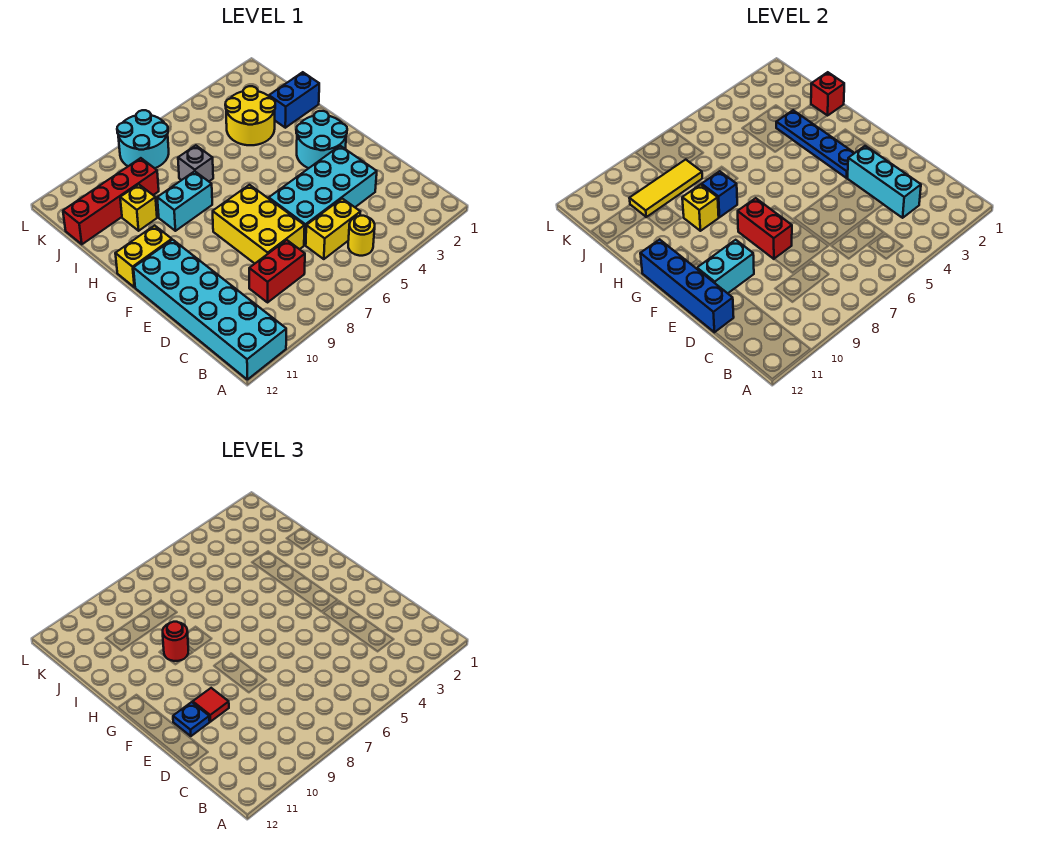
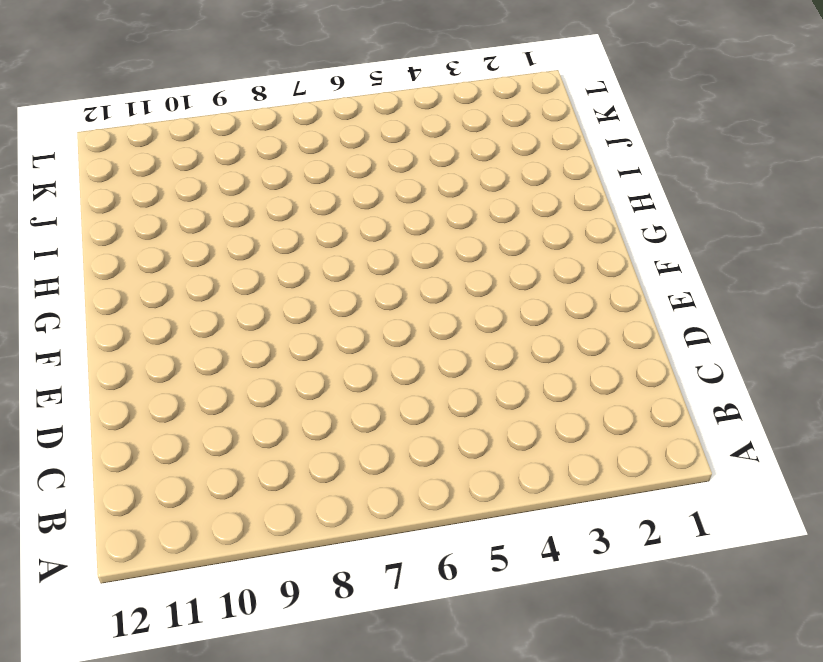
none -> cyan 2x6 brick [134,240,286,379]
none -> yellow 1x1 round brick [348,216,375,256]
none -> yellow 1x2 brick [306,199,360,259]

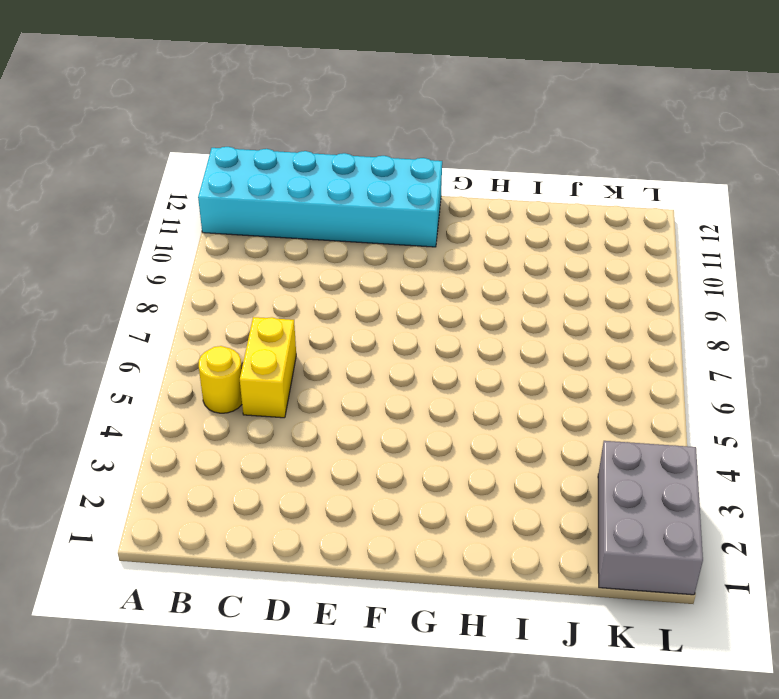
grey 2x3 brick [598,441,703,595] -> none
none -> red 1x2 brick [249,240,305,302]
none -> cyan 2x4 brick [269,146,377,245]
none -> yellow 2x3 brick [213,185,305,264]

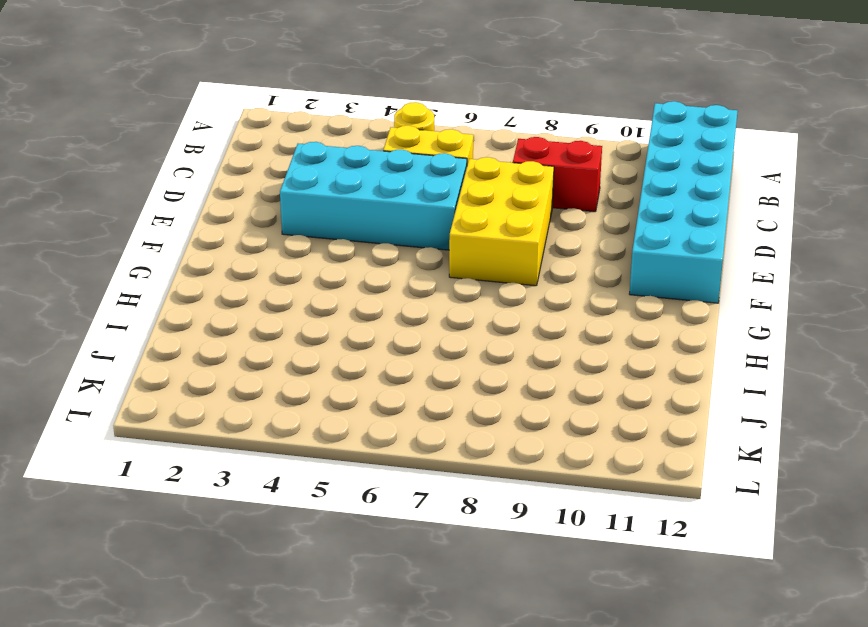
none -> cyan 2x2 round brick [296,111,347,168]
none -> yellow 1x2 brick [115,225,172,287]
none -> cyan 1x2 brick [157,171,212,231]

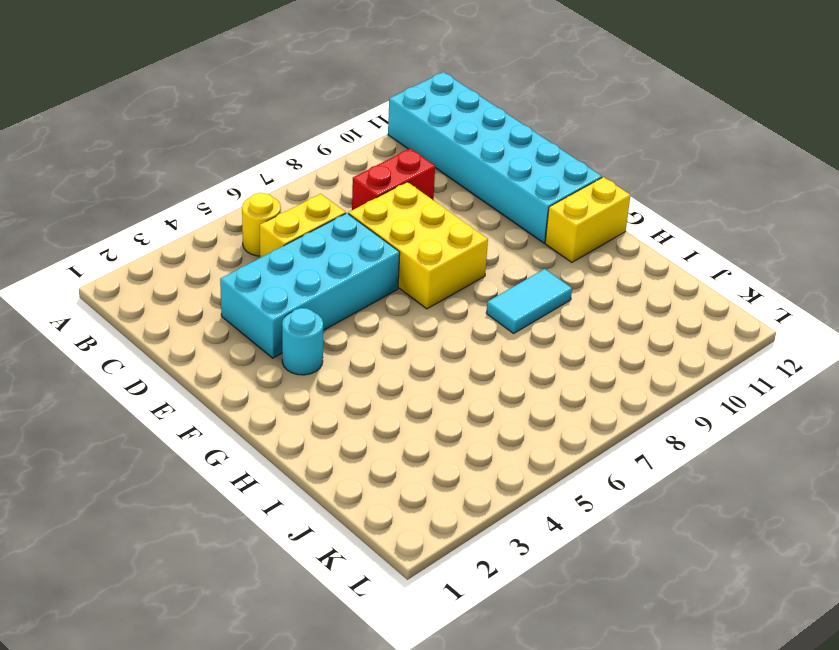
cyan 1x1 round brick [282,308,323,375] -> cyan 2x2 round brick [296,111,347,168]
cyan 1x2 tile [486,269,572,333] -> cyan 1x2 brick [157,171,212,231]
none -> blue 1x2 brick [269,72,319,128]
none -> yellow 2x2 round brick [225,86,275,145]
none -> grey 1x1 brick [178,145,213,181]

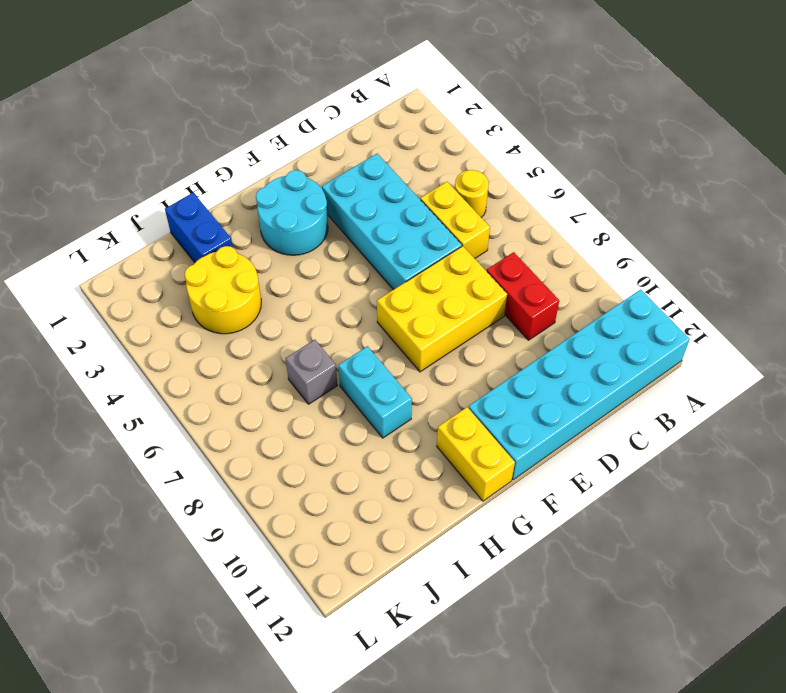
none -> yellow 1x1 brick [120,184,157,231]
none -> red 1x4 brick [63,158,159,244]
none -> cyan 2x2 round brick [117,110,169,168]

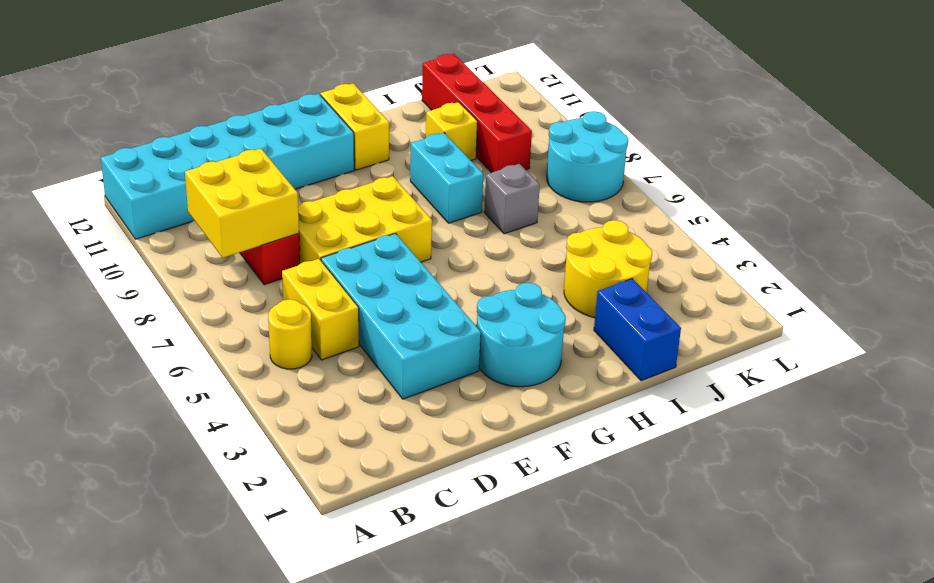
yellow 2x2 brick [185,149,299,258] -> none
none -> cyan 1x3 brick [847,146,921,218]
none -> blue 1x4 brick [640,239,734,332]
none -> red 1x2 brick [738,198,792,259]

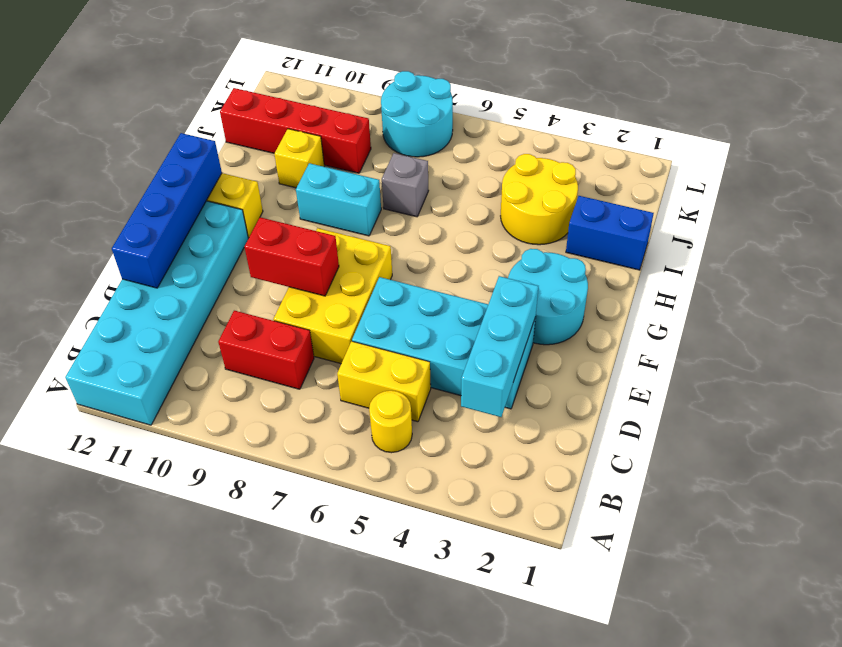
red 1x2 brick [244,217,339,296] -> red 1x2 brick turned to [738,198,792,259]
none -> cyan 1x2 brick [697,240,754,293]
none -> blue 1x4 plate [776,110,854,178]
none -> blue 1x1 brick [702,171,737,217]

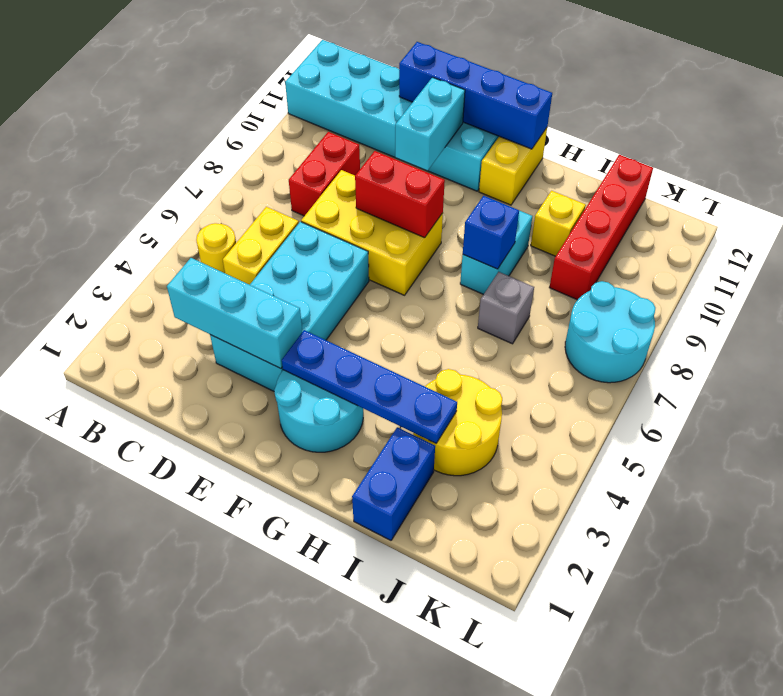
none -> yellow 1x1 brick [682,184,719,231]
none -> red 1x1 brick [811,72,844,116]
none -> yellow 1x3 tile [629,160,702,217]

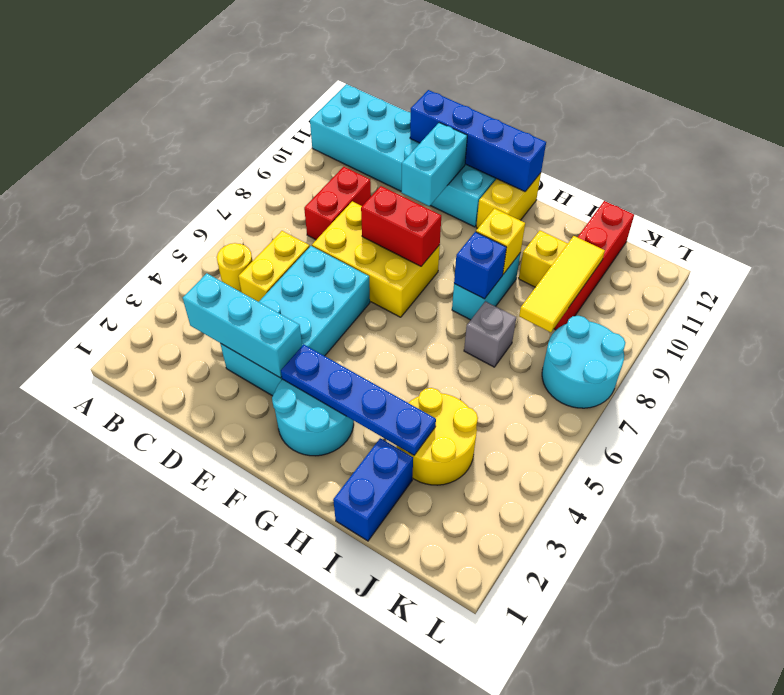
none -> red 1x1 brick [811,72,844,116]
none -> red 1x1 tile [193,688,229,722]
none -> blue 1x1 plate [173,702,210,736]

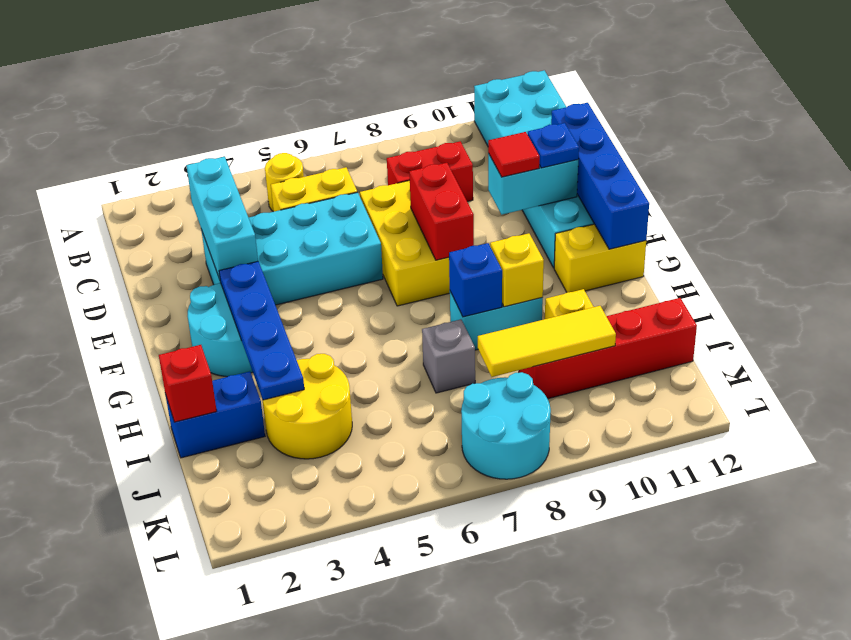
none -> red 1x1 round brick [163,622,188,661]

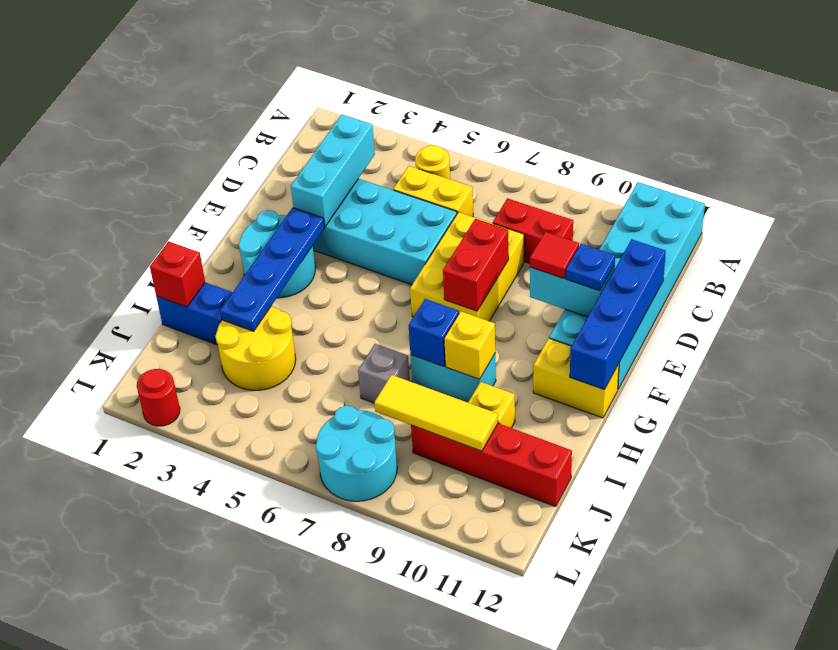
red 1x1 round brick [137,369,180,426] -> red 1x1 round brick moved to [163,622,188,661]

